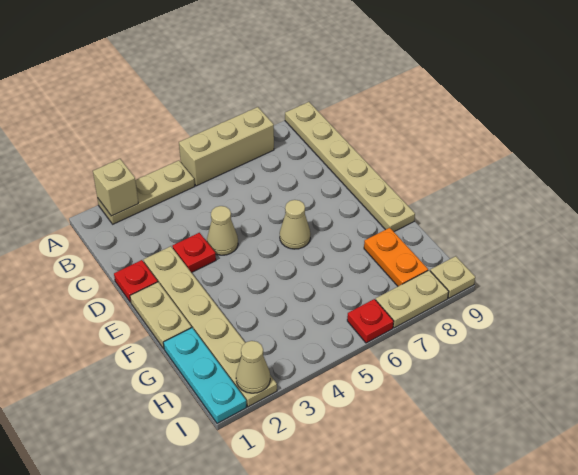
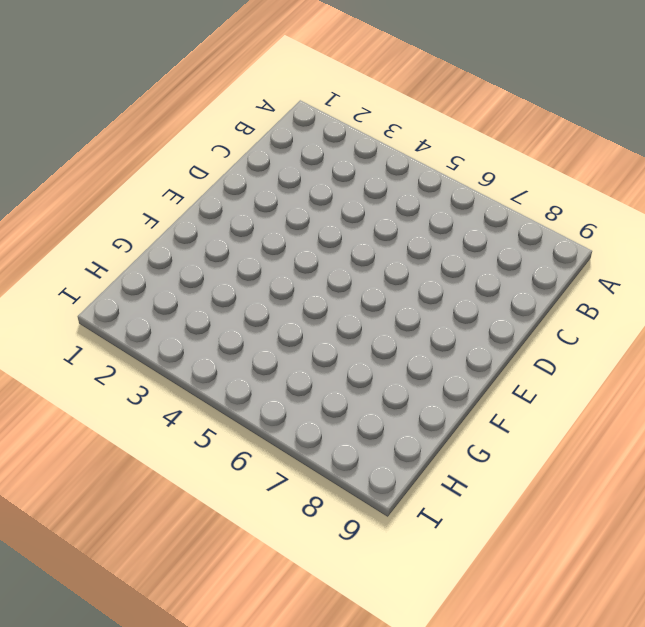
none -> tan 1x3 plate [97,161,195,224]
none -> tan 1x3 brick [179,107,274,186]
none -> tan 1x6 plate [285,102,415,232]

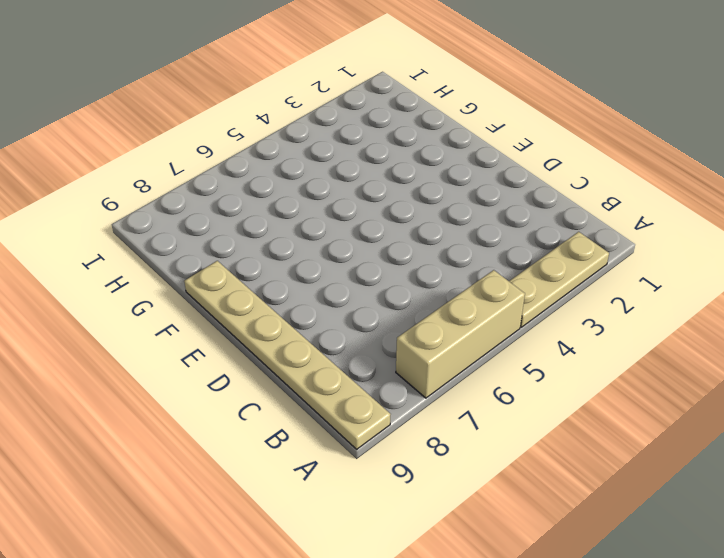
none -> red 1x1 plate [114,260,158,302]
none -> tan 1x6 plate [144,246,277,407]
none -> red 1x1 plate [172,233,216,273]

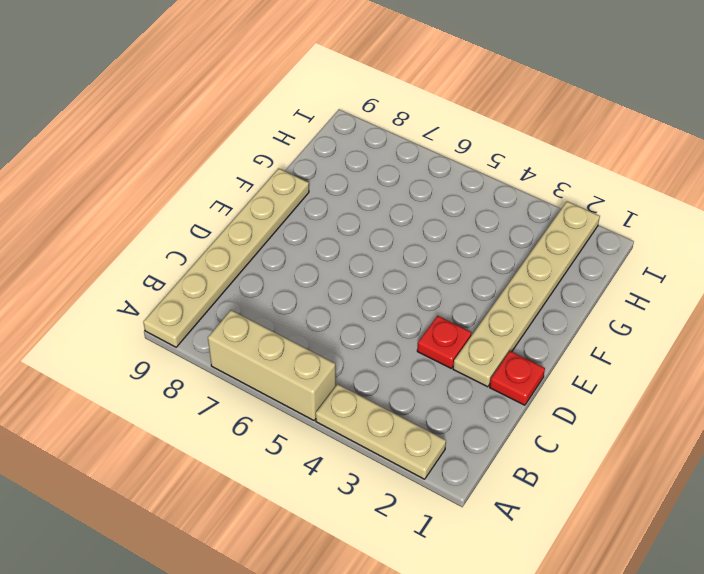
none -> tan 1x1 cone [207,206,238,255]
none -> tan 1x2 plate [130,282,191,349]
none -> tan 1x1 cone [280,200,310,249]

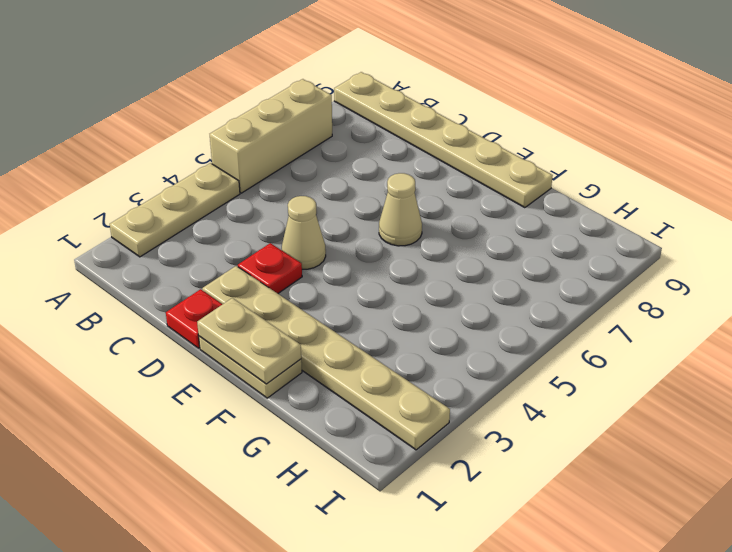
tan 1x2 plate [197,298,301,384] -> tan 1x2 plate turned to [376,270,449,328]
none -> cyan 1x3 plate [163,328,247,423]
none -> orange 1x2 plate [364,228,428,286]
none -> red 1x1 plate [347,299,393,343]

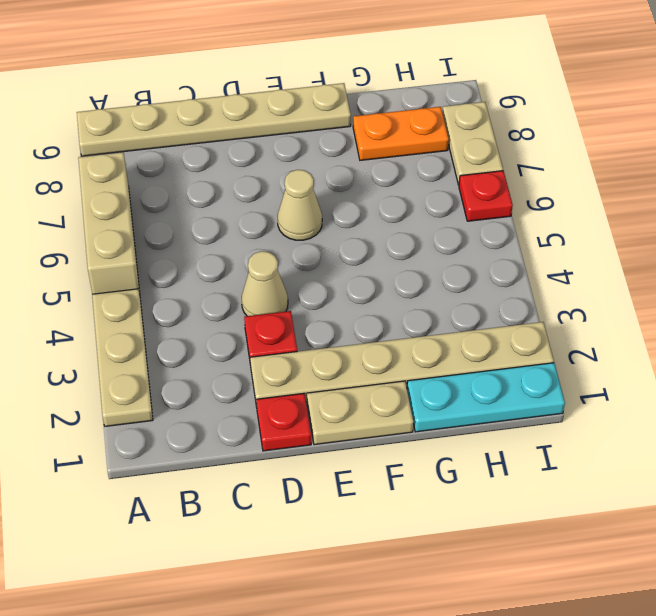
none -> tan 1x1 plate [430,256,475,298]
none -> tan 1x1 brick [93,159,138,216]
none -> tan 1x1 cone [236,341,270,393]

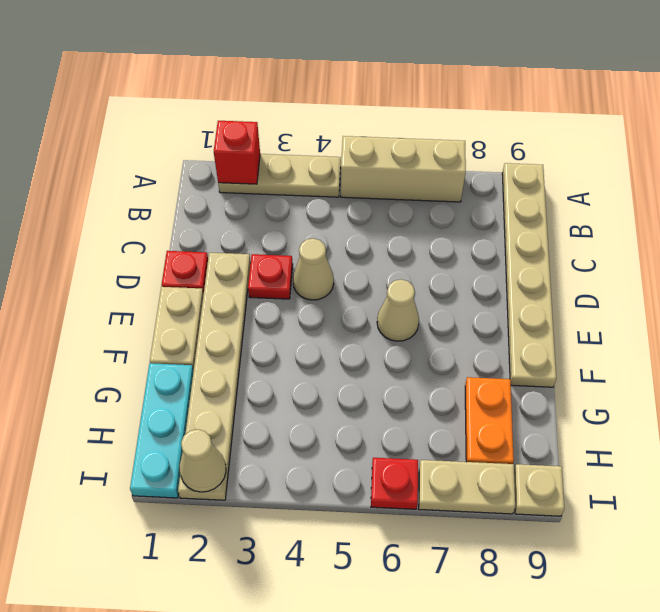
red 1x1 brick [214,121,260,184] -> tan 1x1 brick [93,159,138,216]

